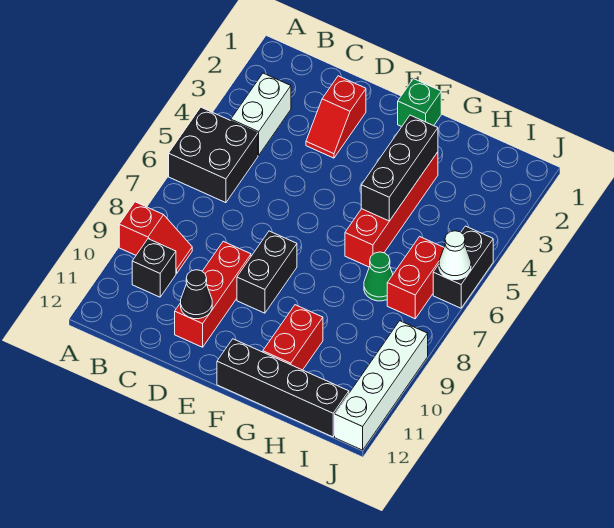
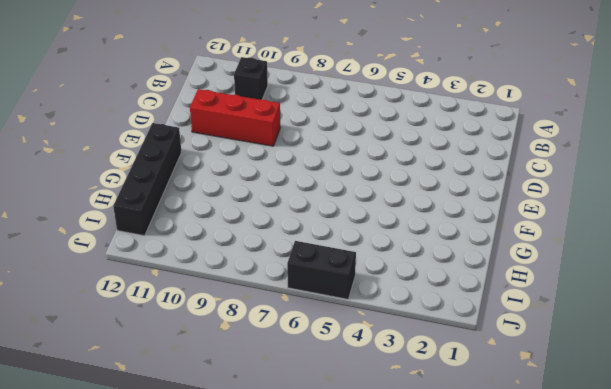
none -> black 2x2 brick [169,107,258,203]
none -> red 1x2 slope [119,202,192,274]
none -> white 1x2 brick [231,73,291,155]

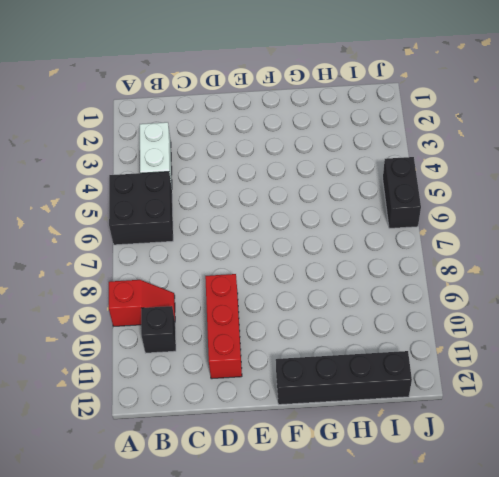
none -> red 1x2 slope [306,76,366,158]
none -> black 1x2 brick [237,231,297,313]
none -> green 1x1 brick [398,79,441,127]

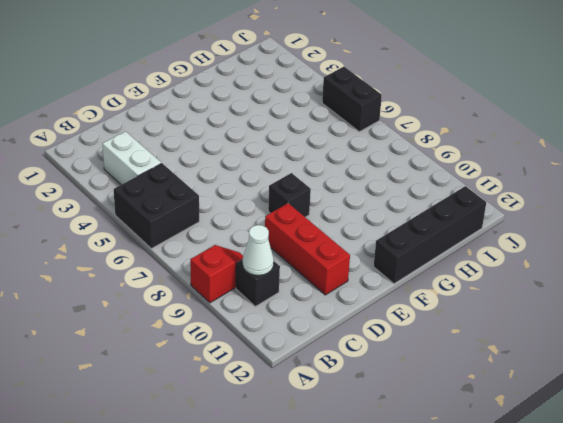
white 1x1 cone [243,225,274,275] -> white 1x1 cone moved to [439,231,471,280]
black 1x1 brick [268,173,311,217] -> black 1x2 brick [237,231,297,313]
none -> red 1x2 slope [306,76,366,158]
none -> green 1x1 brick [398,79,441,127]
none -> red 1x4 brick [345,152,438,267]

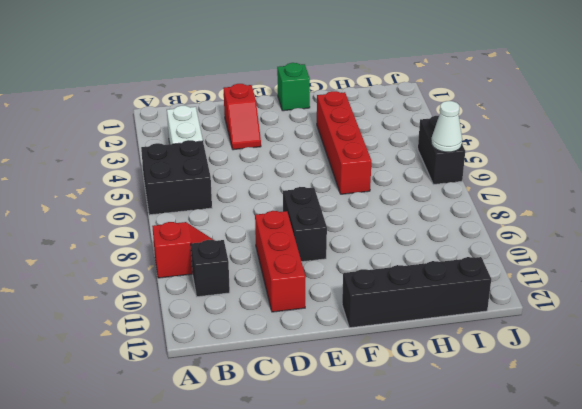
none -> red 1x2 brick [263,305,323,370]
none -> green 1x1 cone [364,252,393,301]
none -> red 1x2 brick [387,237,444,319]

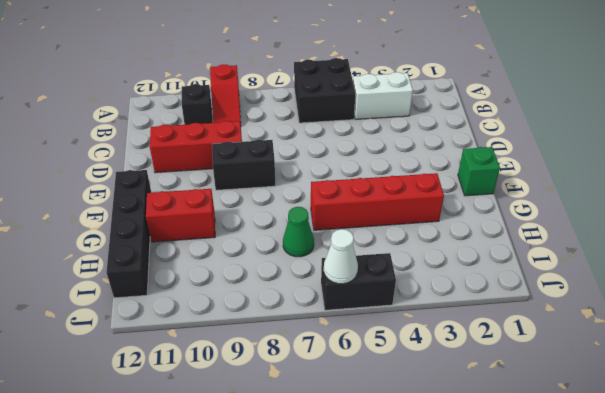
none -> red 1x2 slope [306,76,366,158]
none -> red 1x2 brick [387,237,444,319]
none -> white 1x4 brick [335,321,428,450]

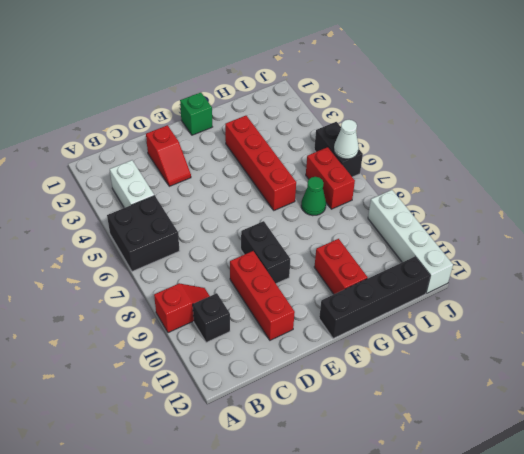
none -> black 1x1 cone [181,270,212,319]
none -> black 1x3 brick [361,115,438,221]

